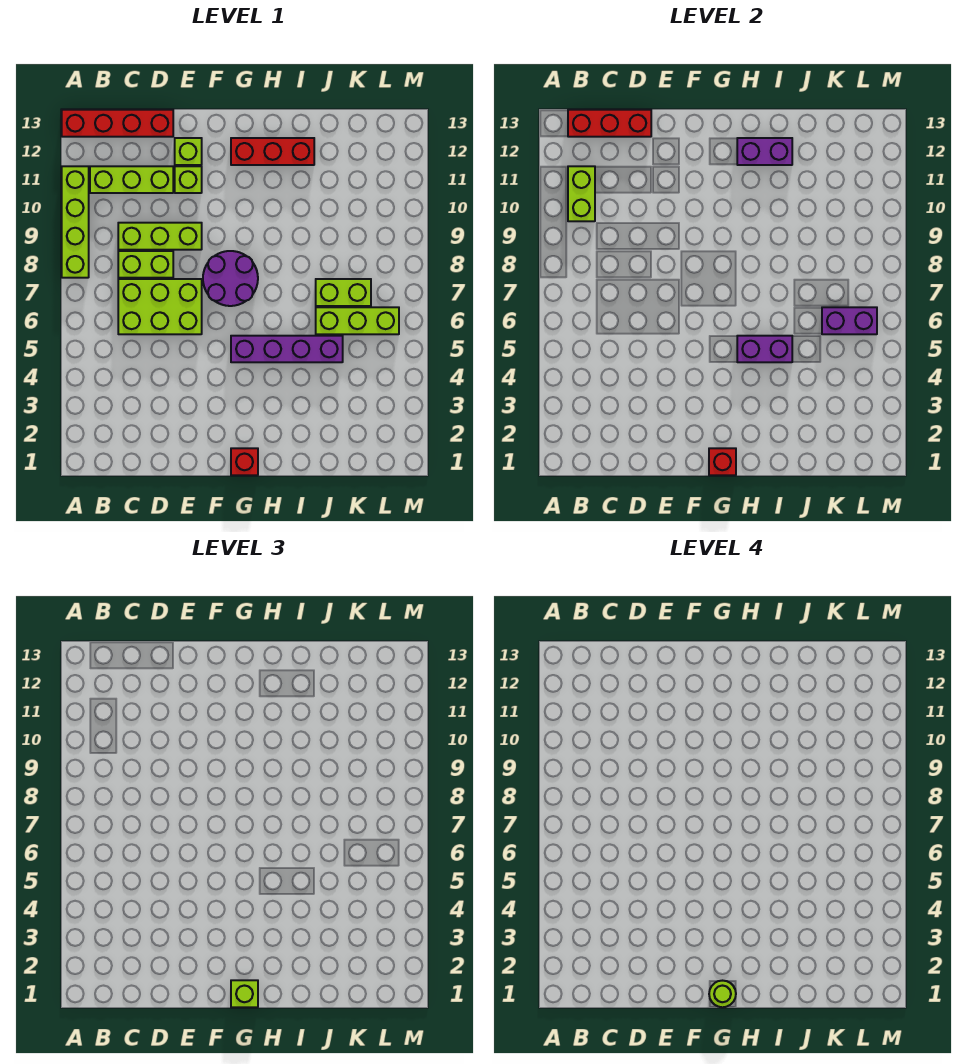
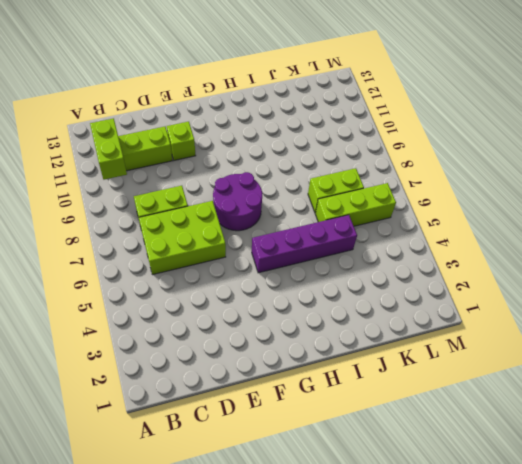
none -> lime 1x4 brick [62,166,89,278]
none -> red 1x4 brick [62,110,173,137]
none -> lime 1x3 brick [118,223,202,250]

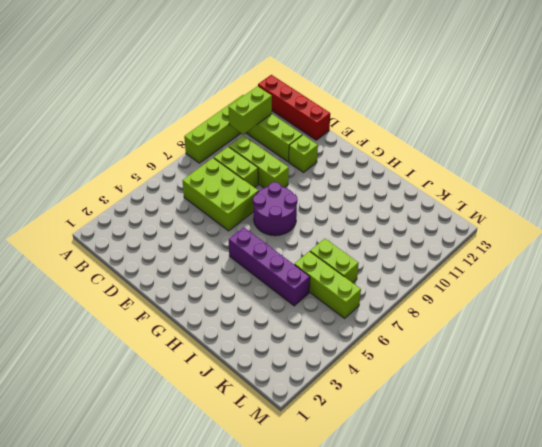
none -> lime 1x1 brick [175,138,202,165]
none -> red 1x1 brick [231,448,258,475]
none -> red 1x3 brick [231,138,314,165]

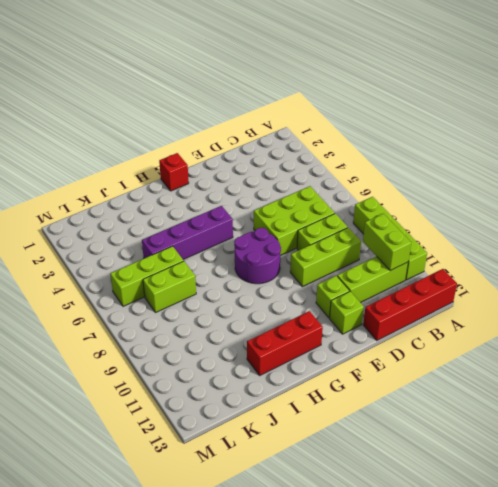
none -> red 1x3 brick [568,110,651,137]
none -> red 1x1 brick [709,448,736,475]
none -> purple 1x2 brick [737,336,792,362]

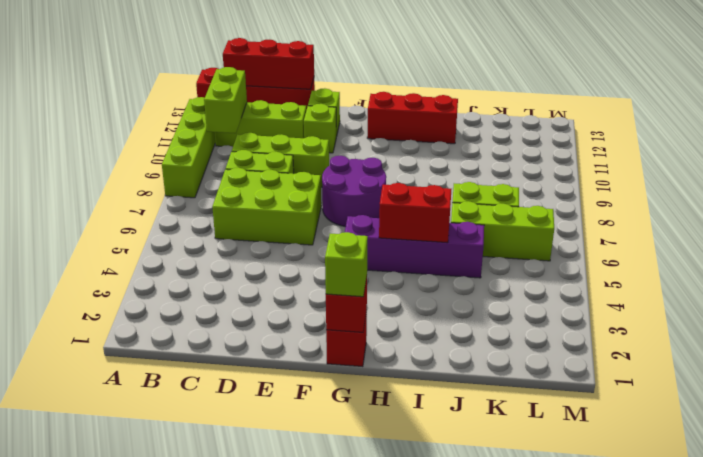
red 1x2 brick [379,183,451,243] -> purple 1x2 brick [737,336,792,362]
none -> purple 1x2 brick [737,138,792,165]
none -> purple 1x2 brick [822,307,877,334]
none -> lime 1x1 round brick [709,981,736,1007]

